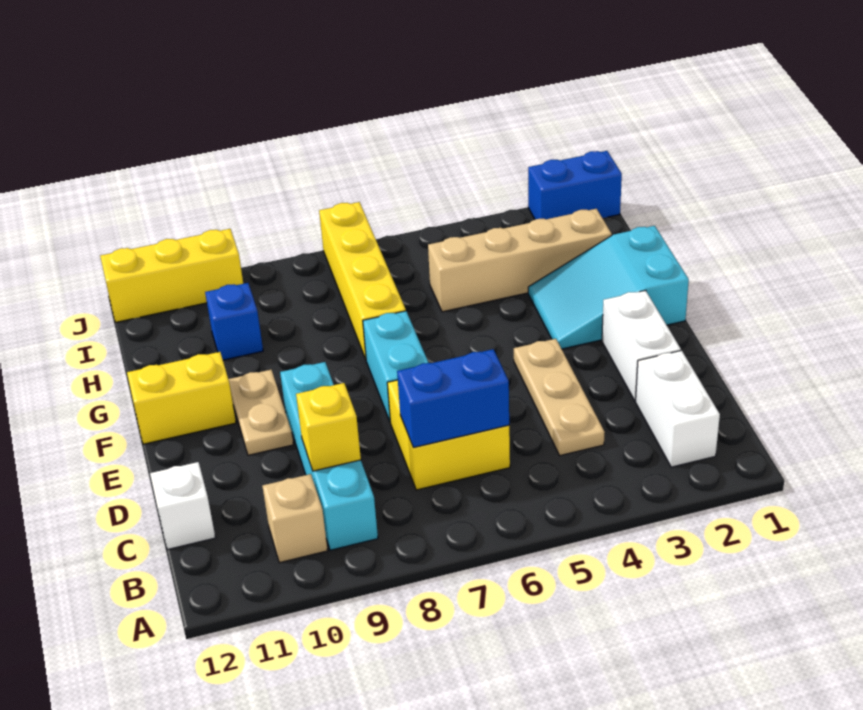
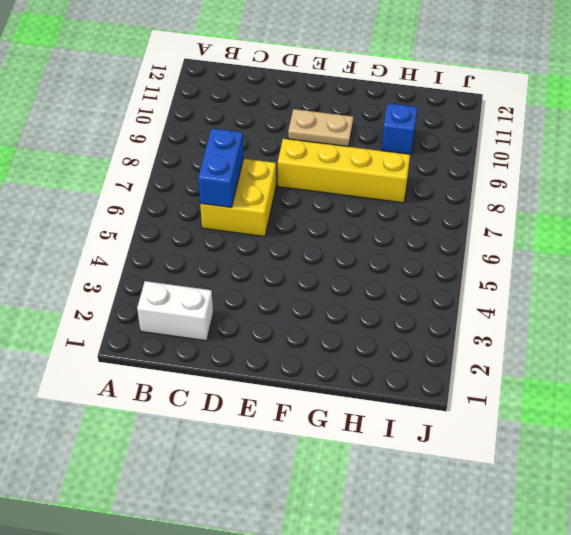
yellow 1x4 brick [278,139,410,203] -> yellow 1x4 brick moved to [319,202,406,359]
none -> cyan 1x4 brick [280,362,378,550]
none -> tan 1x1 brick [262,474,328,563]
none -> tan 1x3 plate [514,339,604,456]

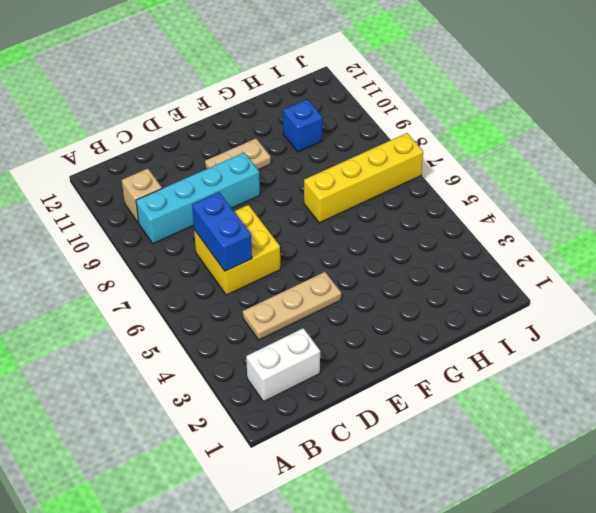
none -> white 1x1 brick [150,462,215,550]
none -> white 1x2 brick [602,290,681,401]
none -> cyan 1x2 brick [363,311,428,421]

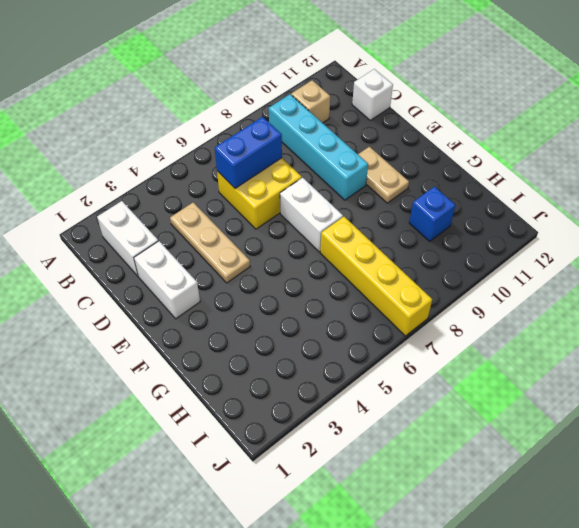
white 1x2 brick [280,178,343,252] -> cyan 1x2 brick [363,311,428,421]
none -> cyan 2x3 slope [528,226,689,349]
none -> yellow 1x2 brick [127,352,236,444]
none -> tan 1x4 brick [428,209,612,312]

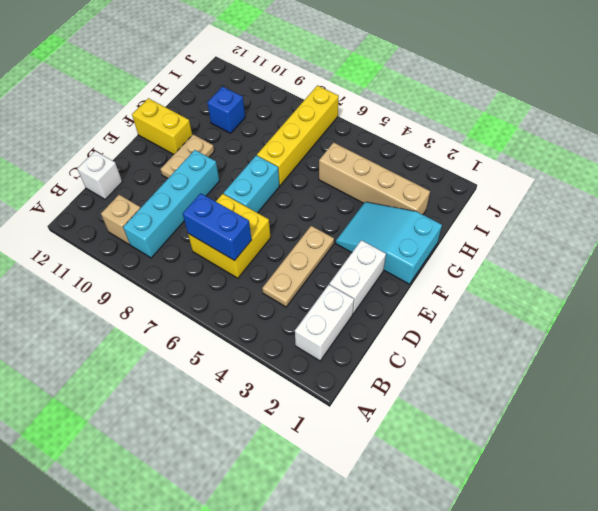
none -> blue 1x2 brick [528,151,622,220]
none -> yellow 1x3 brick [100,229,243,322]
none -> yellow 1x1 brick [296,383,361,471]

